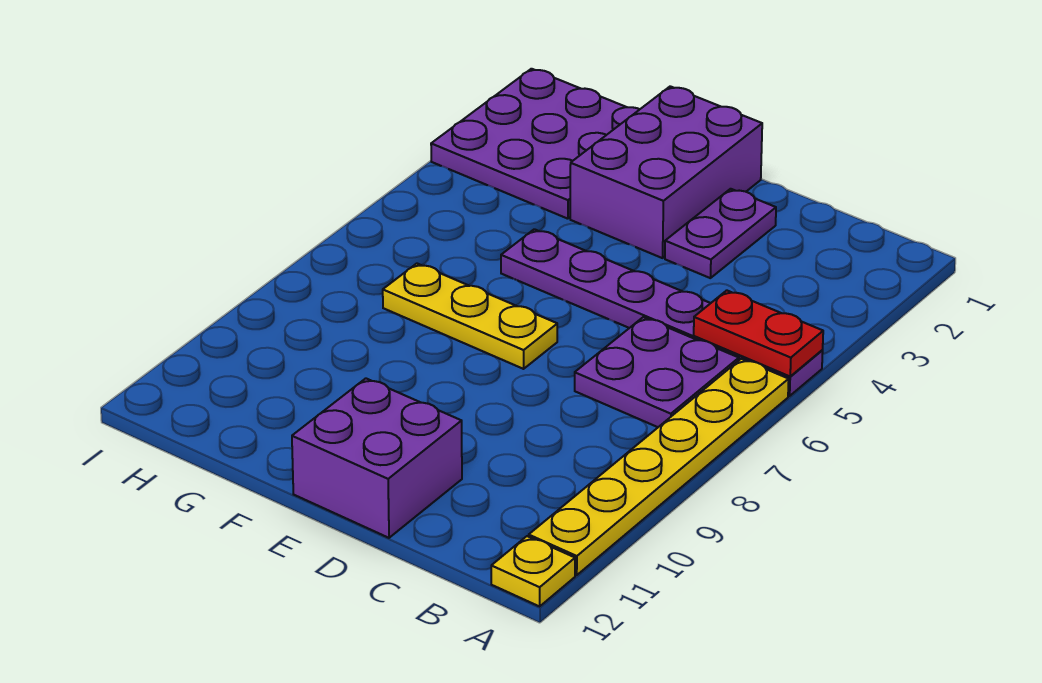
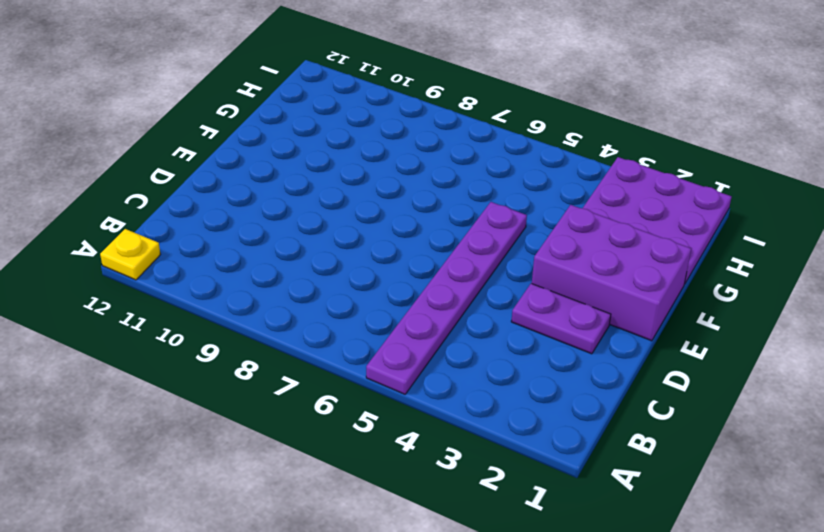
none -> yellow 1x6 plate [529,359,789,575]
none -> purple 2x2 plate [575,317,739,427]

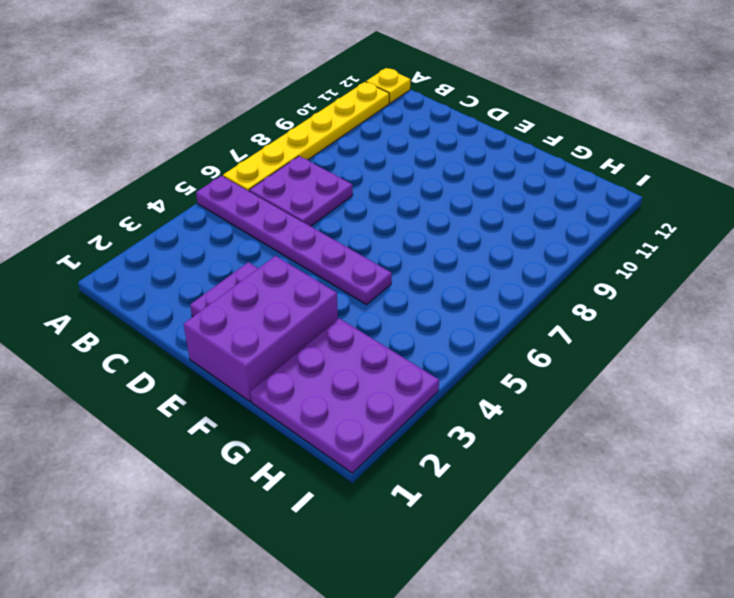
none -> purple 2x2 brick [292,378,462,538]
none -> yellow 1x3 plate [383,264,557,369]

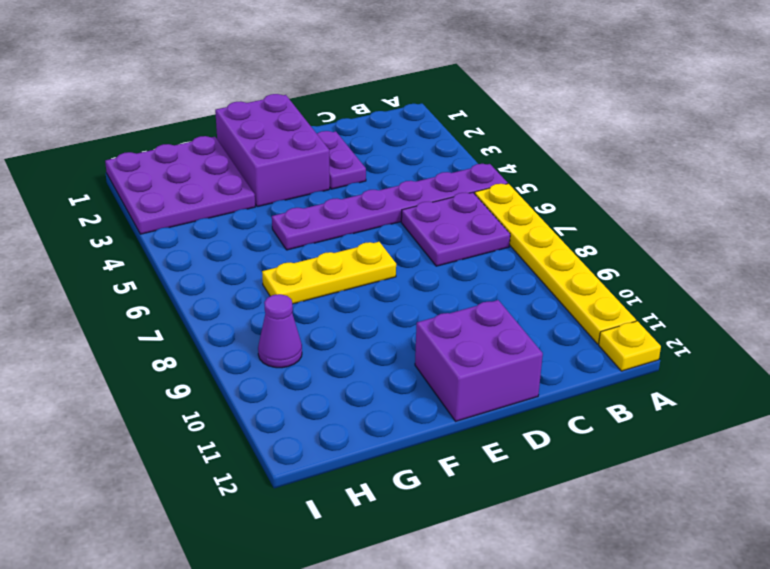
purple 1x1 cone [258,294,302,368] -> none
none -> red 1x2 plate [694,290,823,377]

